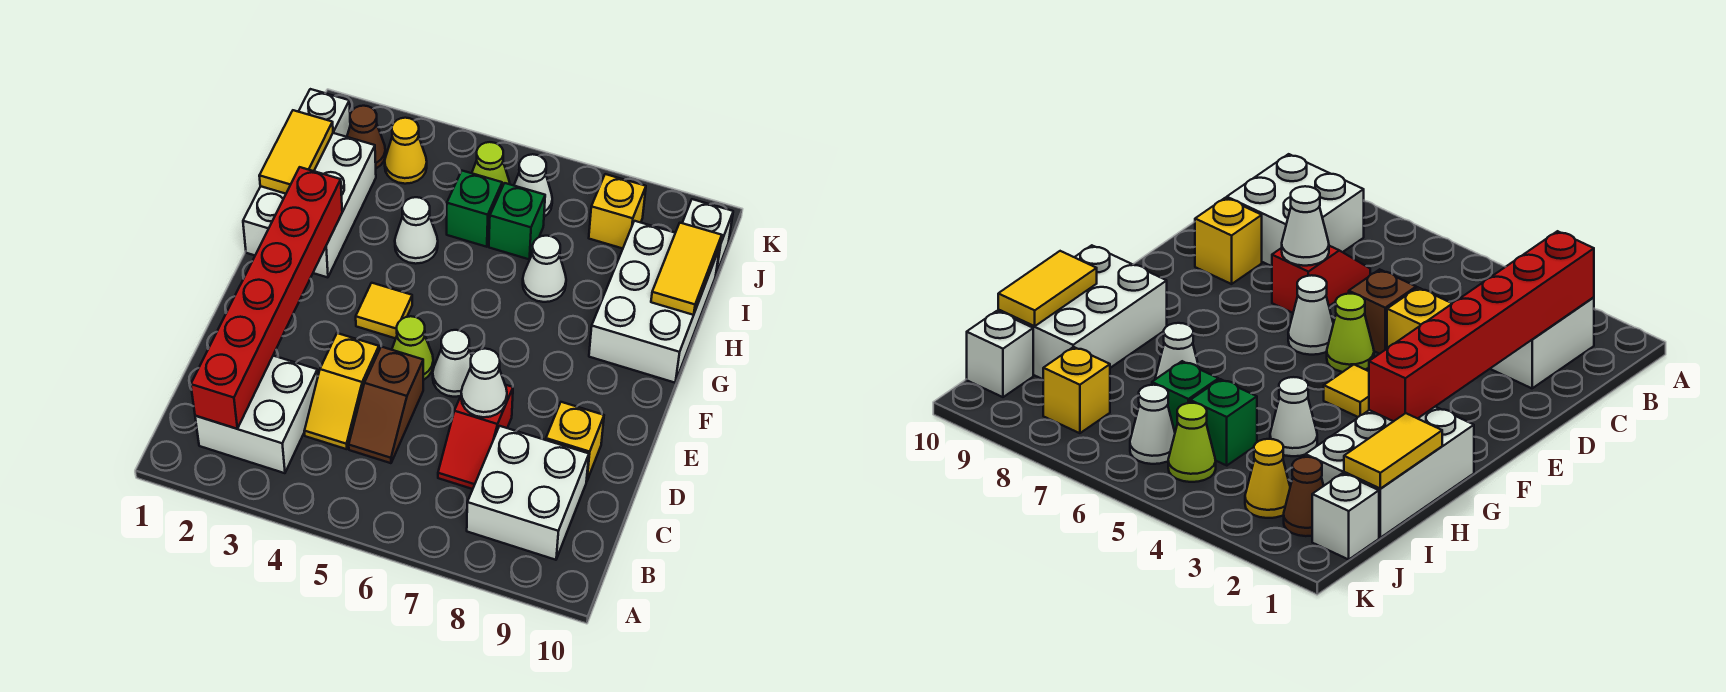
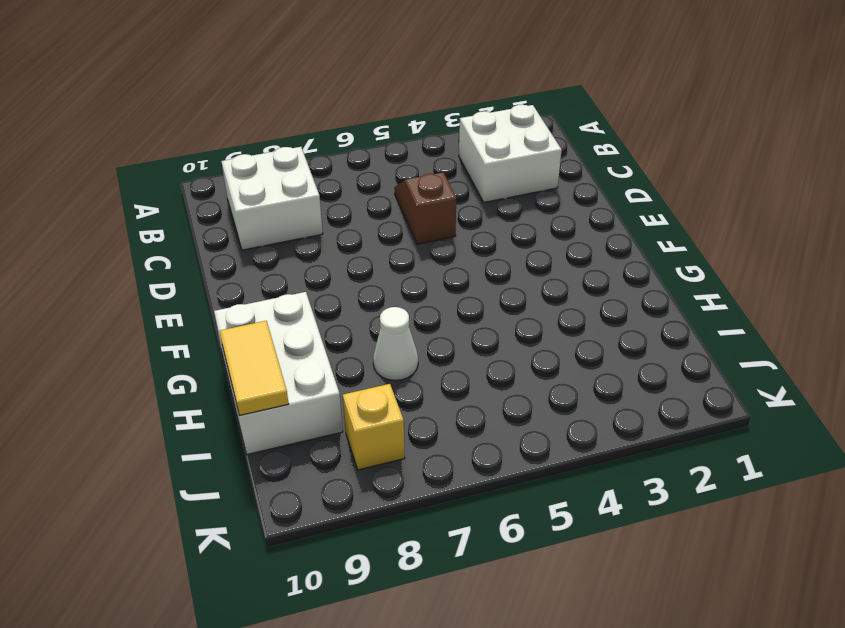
none -> yellow 1x2 slope [305,333,379,449]
none -> red 1x2 slope [438,385,513,489]
none -> yellow 1x1 brick [546,402,604,480]

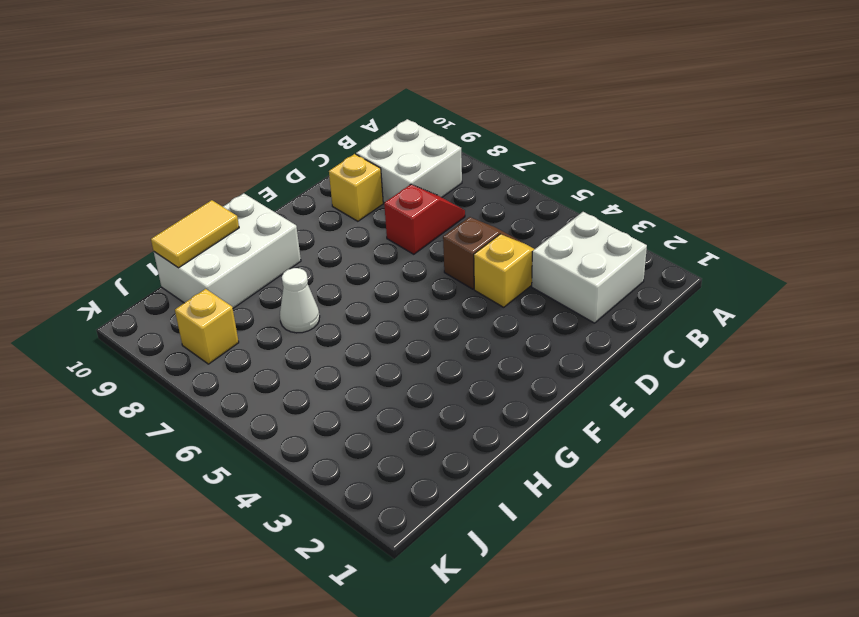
none -> lime 1x1 cone [392,316,433,380]
none -> white 1x1 cone [433,330,472,397]
none -> yellow 1x1 tile [356,283,412,338]

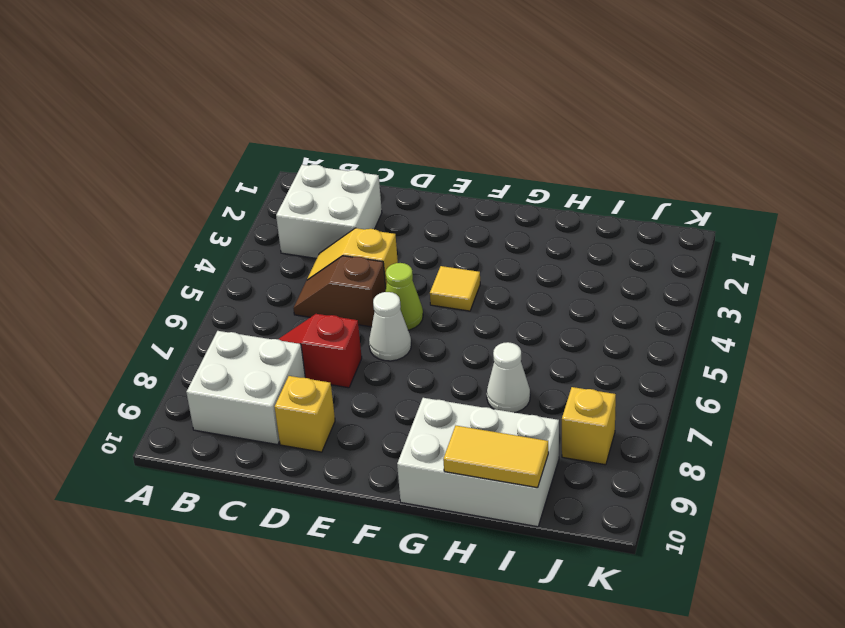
none -> white 2x3 brick [243,133,376,277]
none -> white 1x1 cone [395,197,438,264]
none -> green 1x1 brick [447,171,502,247]

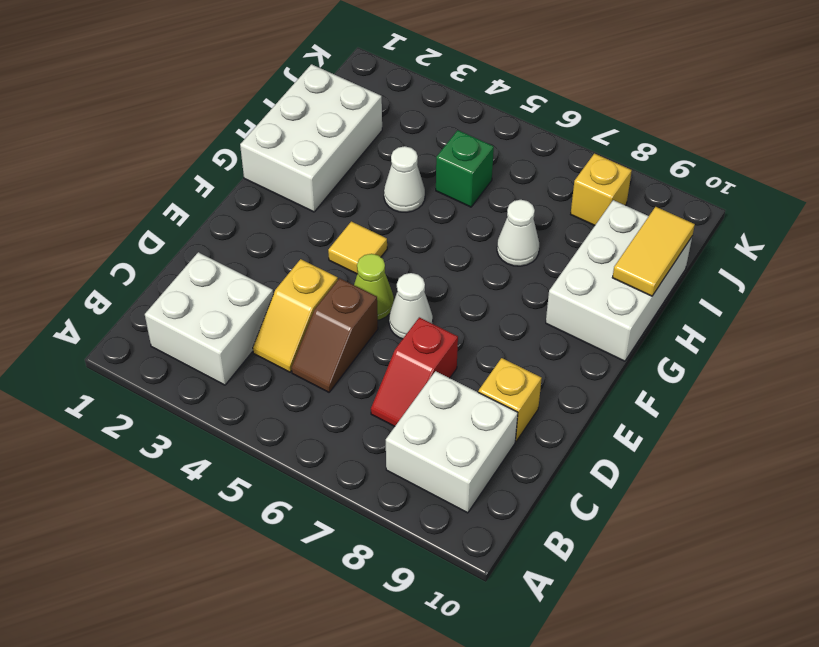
none -> green 1x1 brick [489,183,545,259]
none -> white 1x1 brick [299,89,350,137]
none -> brown 1x1 cone [347,106,385,168]

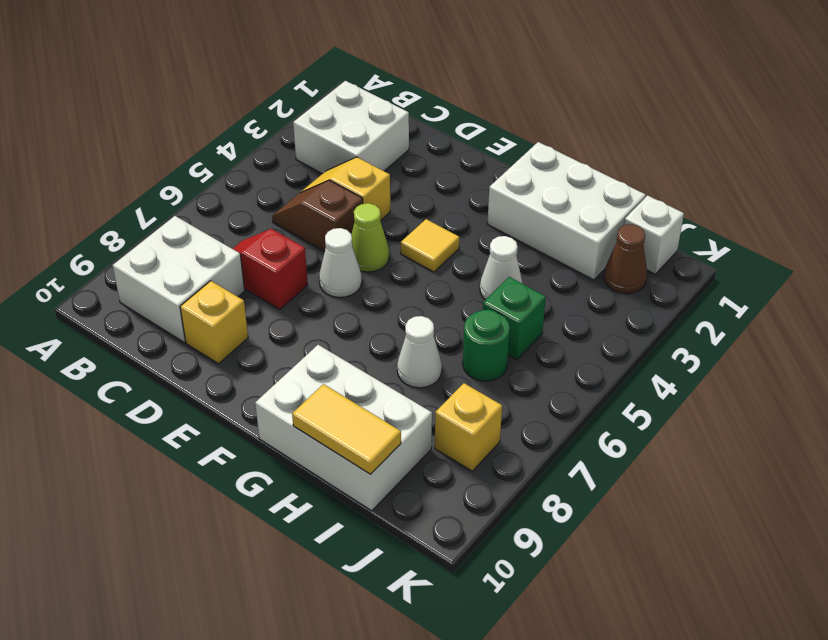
green 1x1 round brick [463,310,510,381] -> green 1x1 brick [489,183,545,259]
none -> yellow 1x1 cone [385,118,427,184]
none -> lime 1x1 cone [472,142,510,187]
none -> white 1x1 cone [514,154,552,217]

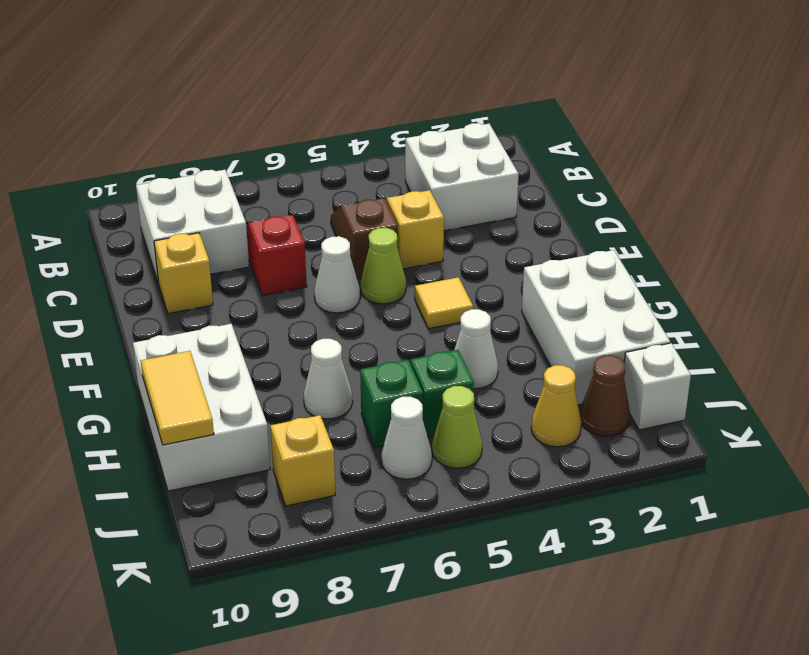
none -> white 1x1 brick [682,199,733,274]
none -> red 1x6 brick [191,167,342,429]
none -> white 1x1 cone [461,349,507,417]

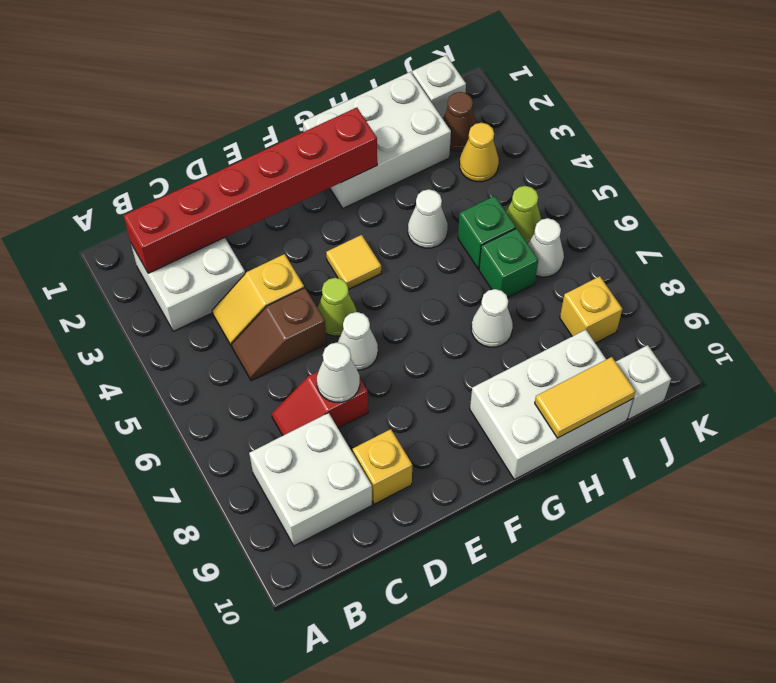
none -> yellow 1x2 tile [259,110,333,194]

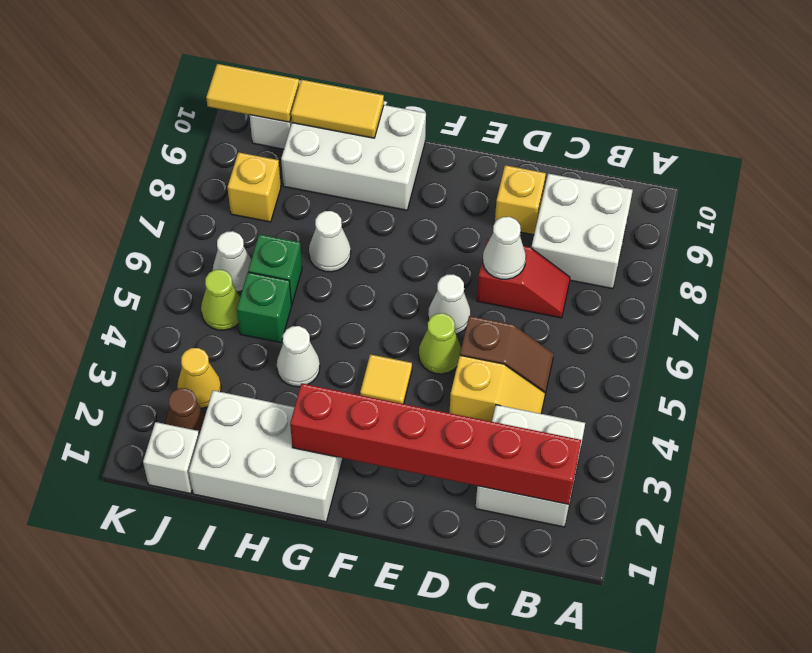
yellow 1x2 tile [206,64,299,122] -> yellow 1x2 tile moved to [259,110,333,194]

